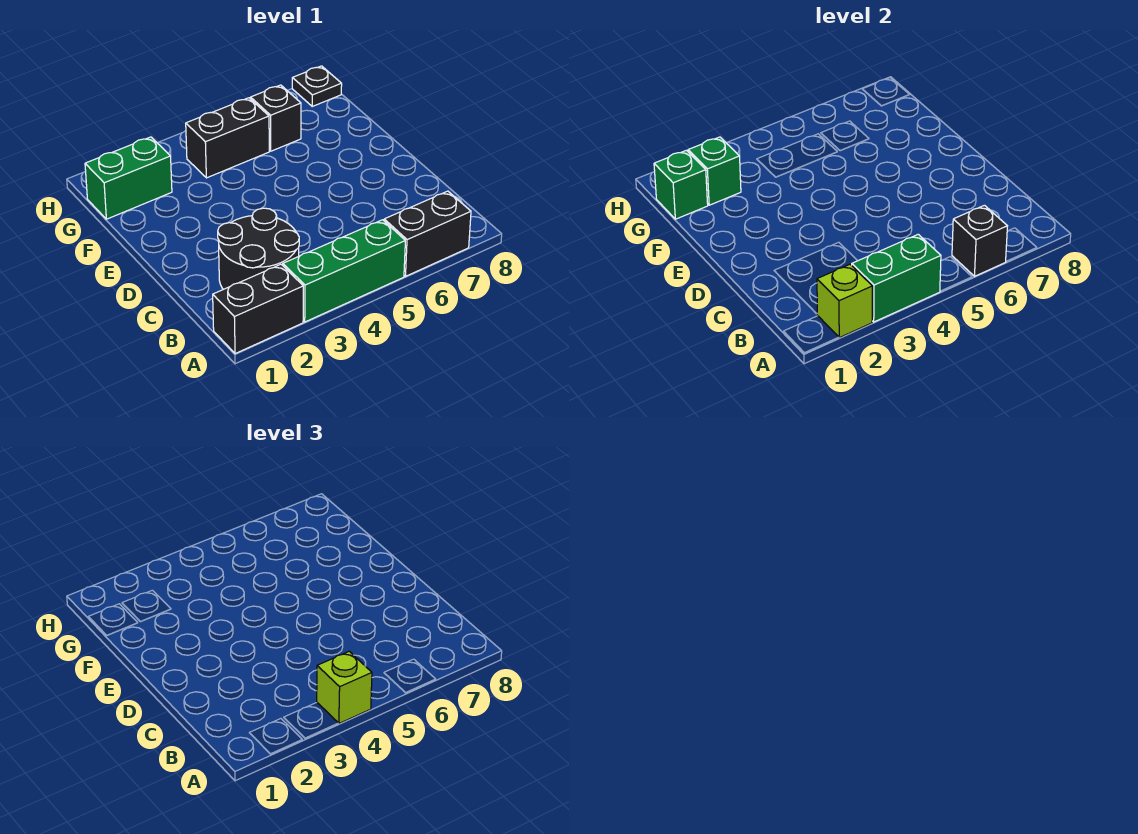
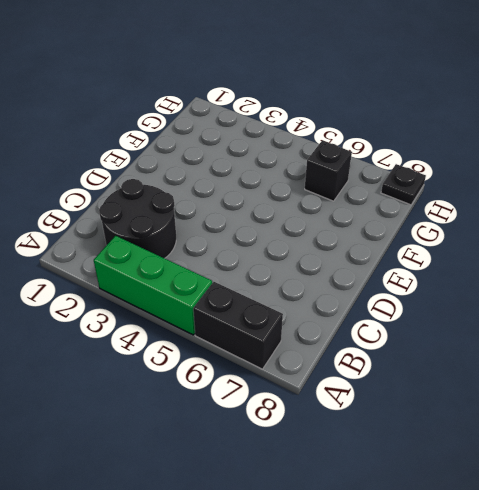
none -> black 1x2 brick [213,264,303,354]
none -> green 1x2 brick [85,137,172,219]
none -> black 1x2 brick [186,98,269,178]

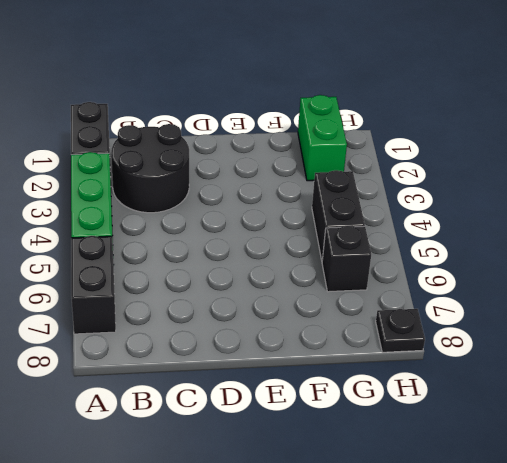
none -> lime 1x1 brick [817,264,872,338]
none -> green 1x2 brick [852,234,941,322]
none -> black 1x1 brick [952,205,1007,276]

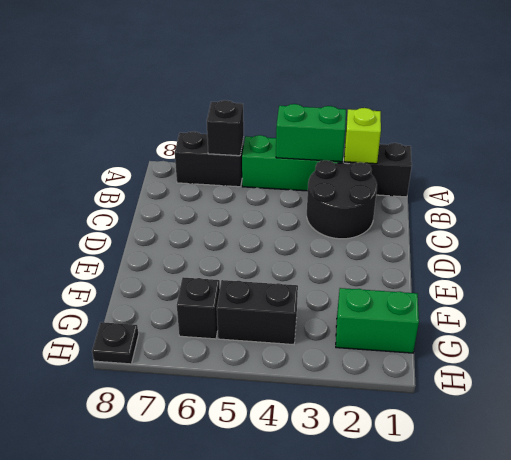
none -> green 1x1 brick [654,150,708,219]
none -> green 1x1 brick [688,137,741,205]
none -> lime 1x1 brick [317,651,372,723]

